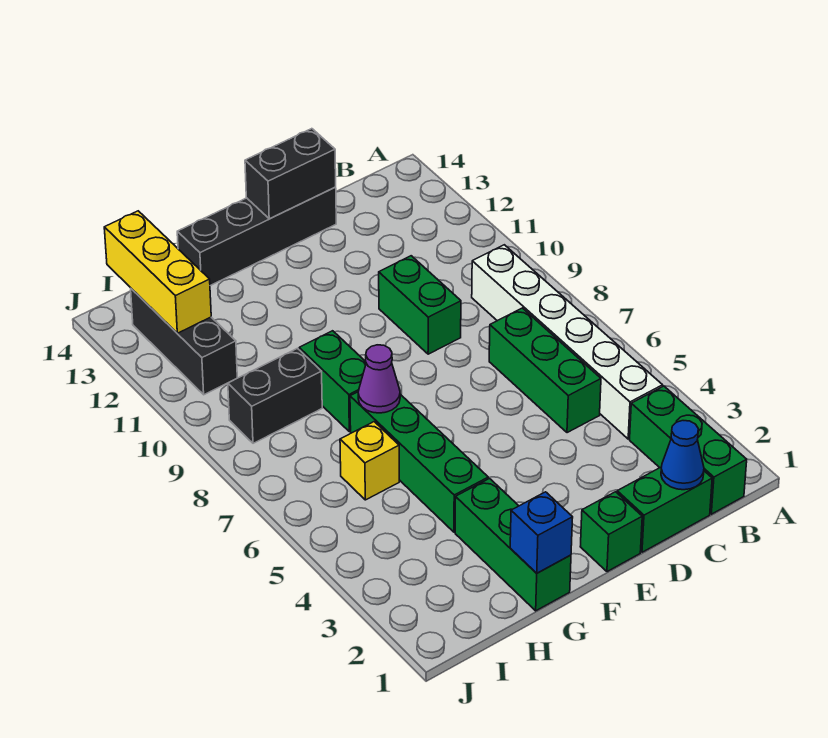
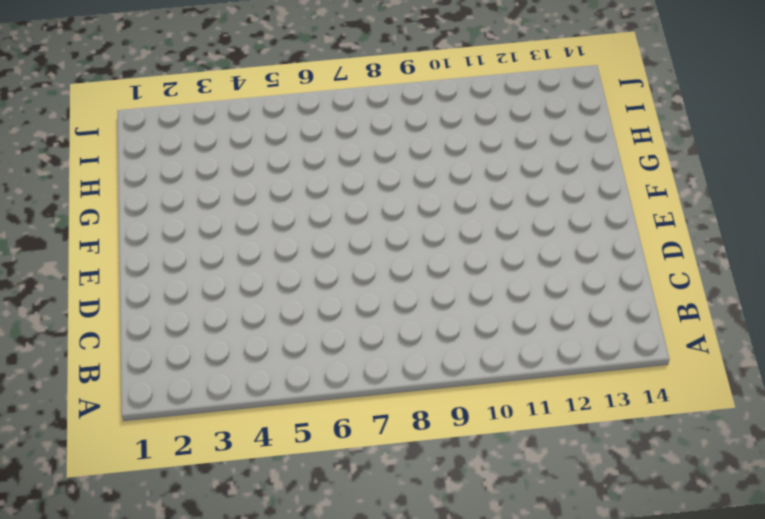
none -> green 1x3 brick [630,386,747,514]
none -> white 1x6 brick [472,245,663,439]
none -> green 1x2 brick [617,467,712,552]

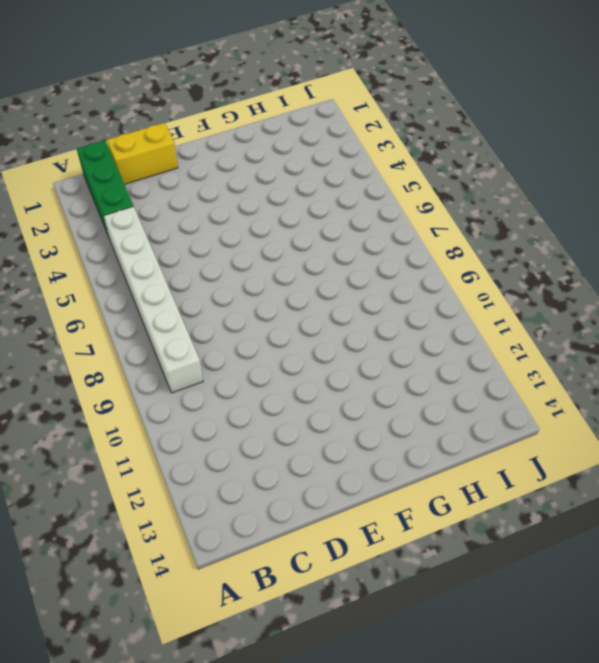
yellow 1x2 brick [107,123,178,184] -> green 1x2 brick [617,467,712,552]
none -> green 1x3 brick [489,308,601,433]
none -> green 1x2 brick [379,256,461,354]
none -> black 1x4 brick [177,187,336,286]

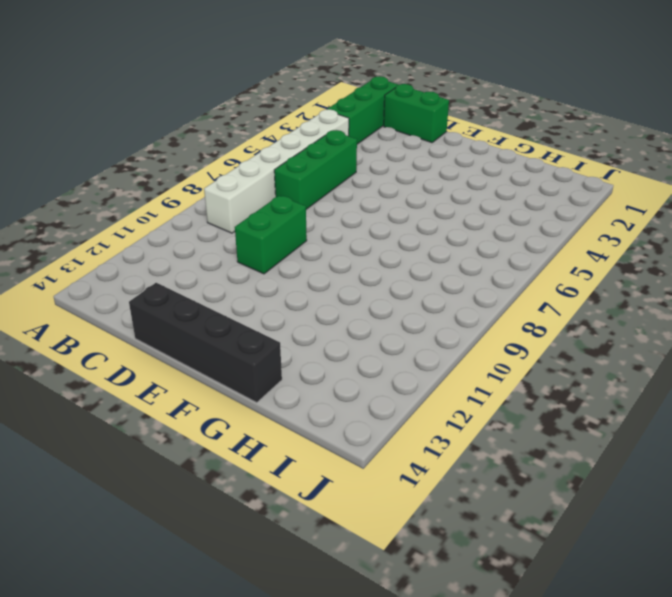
none -> green 1x1 brick [580,492,642,572]
none -> green 1x3 brick [455,479,571,611]
none -> green 1x4 brick [350,392,488,532]

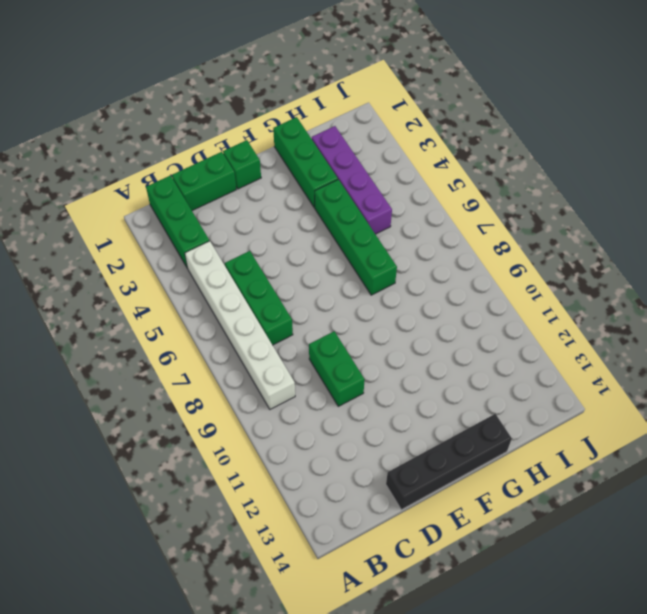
purple 1x4 brick [312,126,392,234] -> none
none -> green 1x2 brick [299,331,366,432]
none -> yellow 1x1 brick [340,422,399,500]
none -> black 1x2 brick [228,348,322,443]

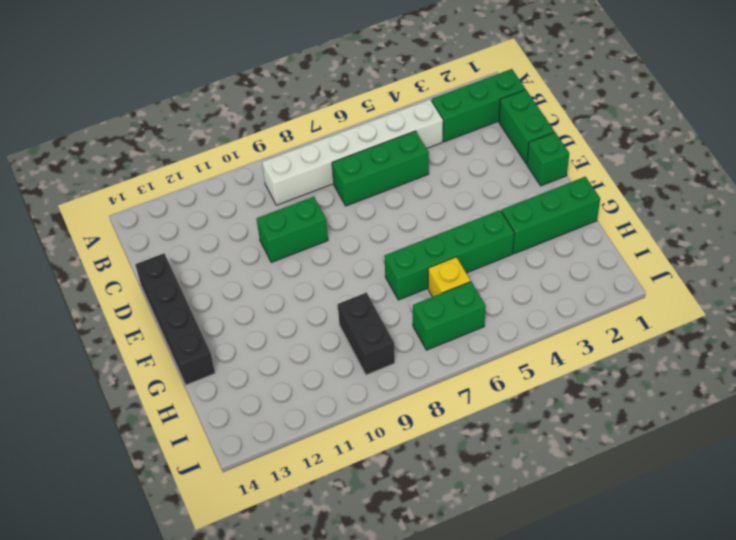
green 1x2 brick [413,282,486,350] -> green 1x2 brick moved to [299,331,366,432]
none -> black 1x3 brick [131,289,237,395]
none -> blue 1x1 cone [661,421,704,490]
none -> black 1x2 brick [245,129,336,219]

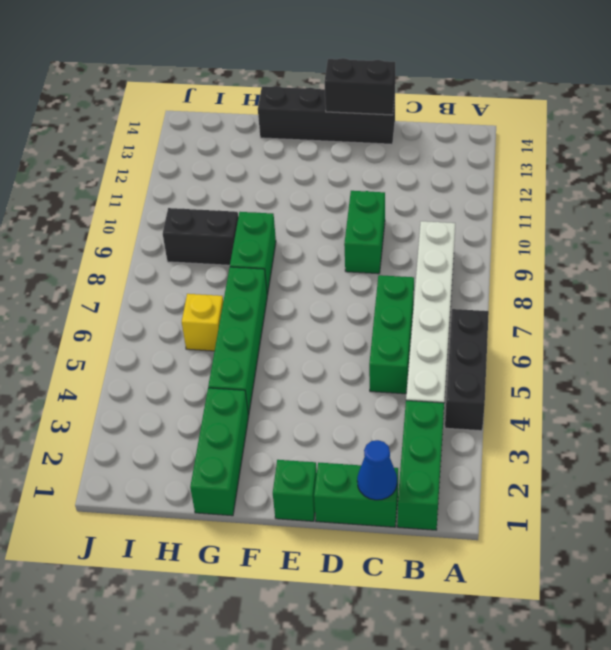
black 1x3 brick [445,309,489,431] -> black 1x3 brick moved to [131,289,237,395]
none -> blue 1x1 brick [510,492,573,573]
none -> purple 1x1 cone [358,345,400,413]
none -> yellow 1x3 brick [104,211,211,333]

